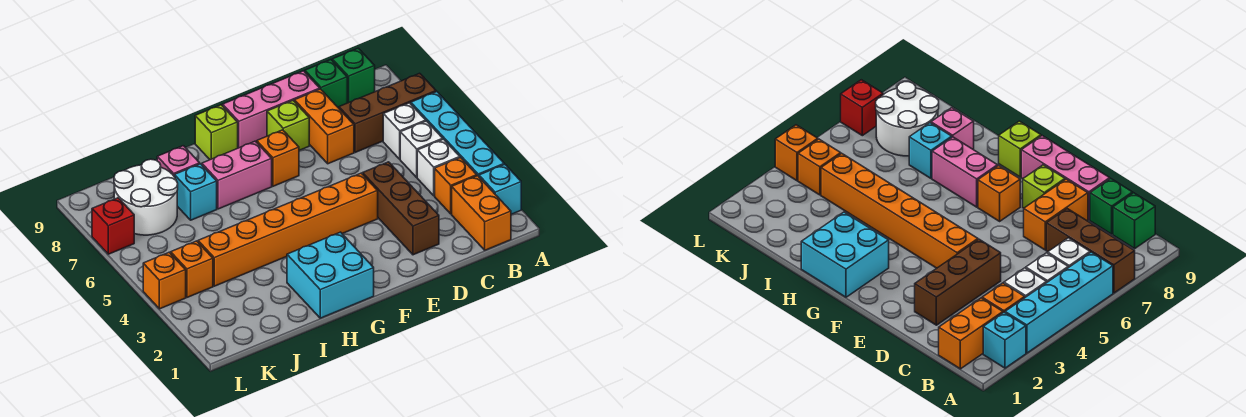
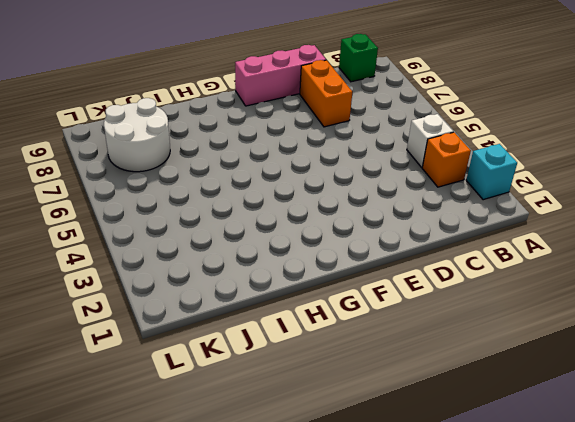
none -> cyan 1x4 brick [411,92,504,176]
none -> brown 1x3 brick [339,73,436,153]
none -> orange 1x2 brick [452,176,511,250]

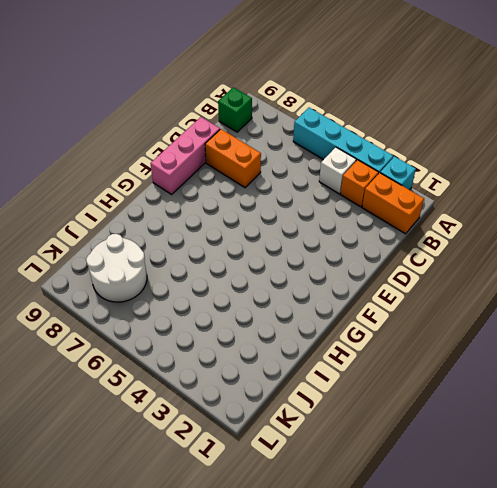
none -> brown 1x3 brick [339,73,436,153]
none -> white 1x1 brick [400,121,443,177]
none -> white 1x1 brick [383,103,426,159]

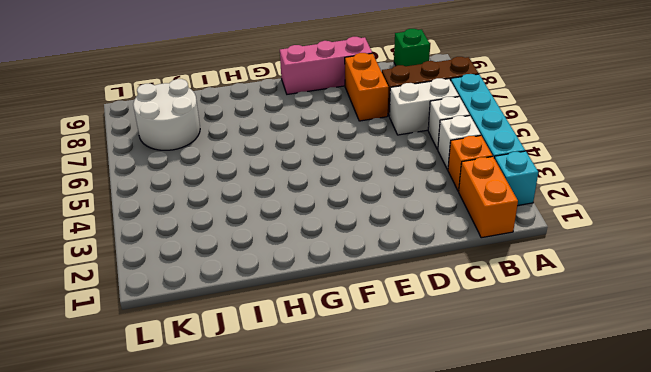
white 1x2 brick [389,78,459,135] -> white 1x1 brick [383,103,426,159]
none -> green 1x1 brick [305,60,347,108]
none -> brown 1x3 brick [363,162,439,255]
none -> orange 1x6 brick [198,173,378,286]

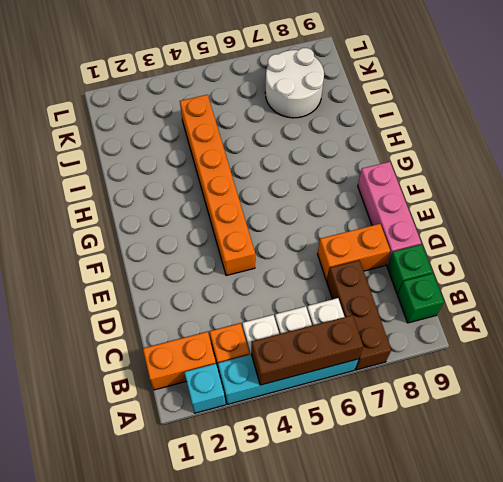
brown 1x3 brick [251,315,363,385] -> brown 1x3 brick moved to [363,162,439,255]
none -> lime 1x1 brick [267,101,309,150]
none -> orange 1x1 brick [257,130,299,186]
none -> cyan 2x2 brick [287,232,374,318]

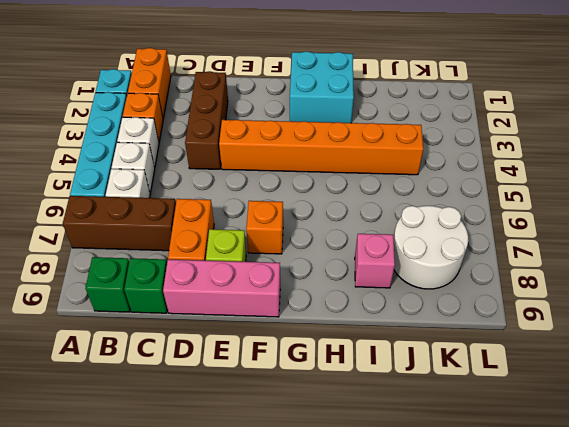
none -> pink 1x2 brick [202,141,272,209]
none -> lime 1x1 brick [195,105,238,160]
none -> cyan 1x1 brick [174,164,217,220]

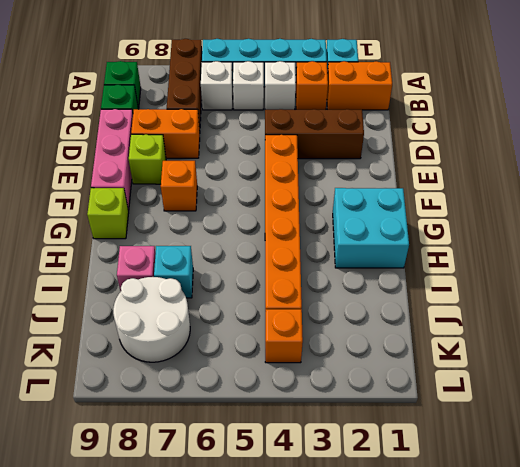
none -> pink 1x2 brick [202,141,272,209]
none -> orange 1x1 brick [143,252,186,309]
none -> red 1x1 brick [92,198,134,254]

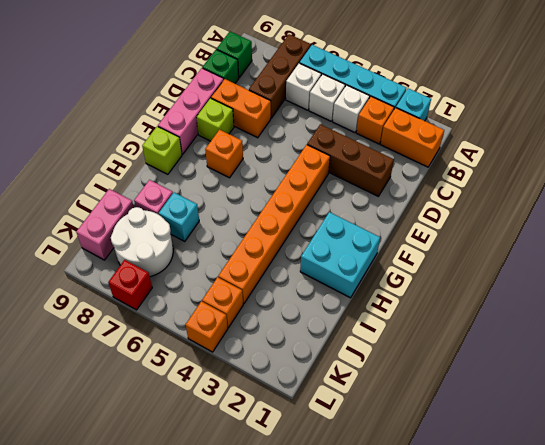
pink 1x2 brick [76,189,134,260] -> pink 1x2 brick moved to [202,141,272,209]

